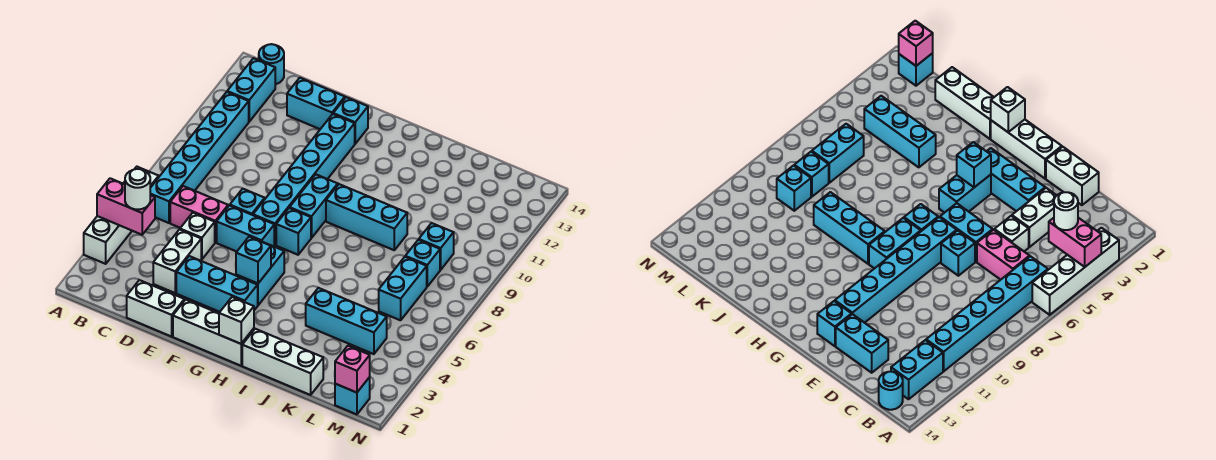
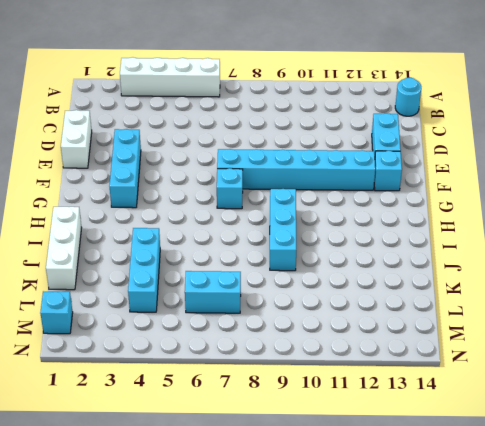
none -> cyan 1x6 brick [150,92,249,223]
none -> cyan 1x2 brick [227,58,275,122]
none -> pink 1x2 brick [170,186,228,242]
none -> white 1x2 brick [153,229,201,293]

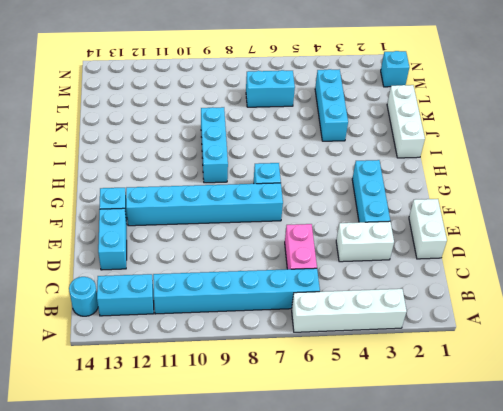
none -> white 1x1 brick [180,213,215,259]
none -> cyan 1x2 brick [217,205,274,252]
none -> cyan 1x1 brick [230,189,265,215]
none -> white 1x3 brick [173,299,254,366]

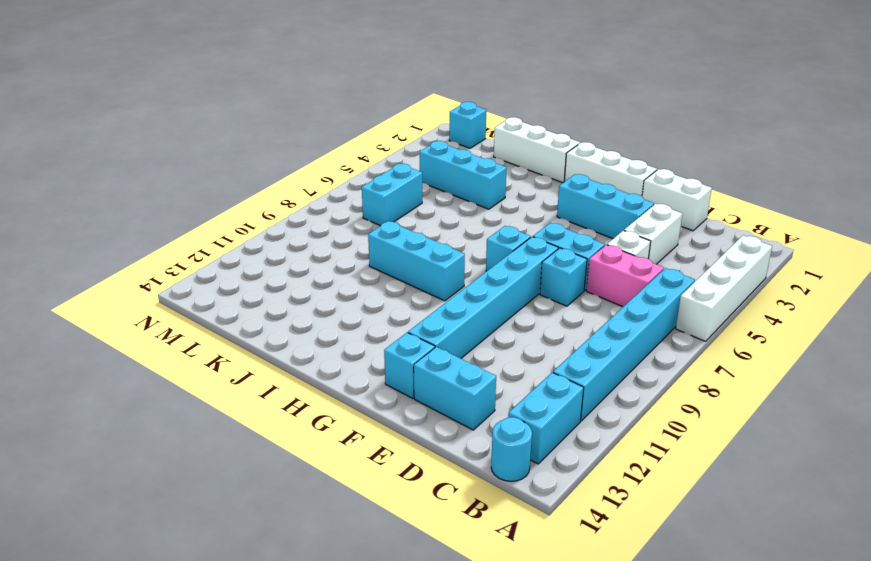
none -> cyan 1x2 brick [236,242,284,305]
none -> cyan 1x2 brick [290,175,338,238]
none -> cyan 1x1 brick [405,240,440,286]
none -> cyan 1x1 brick [419,223,454,270]

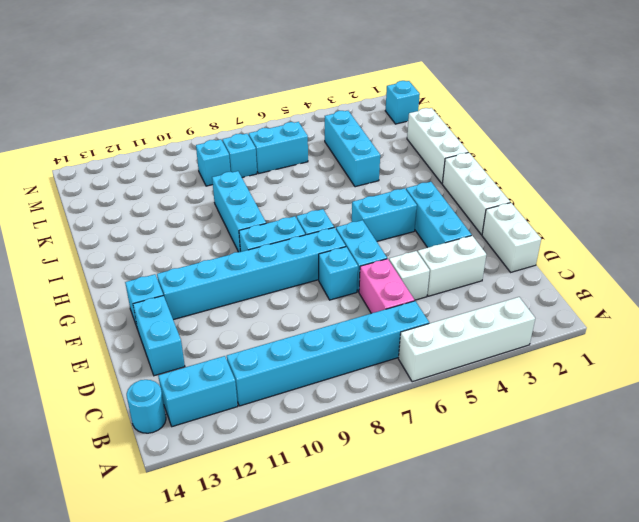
none -> pink 1x2 brick [97,178,155,235]
none -> cyan 1x1 brick [236,237,271,284]
none -> white 1x1 brick [219,297,254,344]
none -> pink 1x1 brick [335,346,370,393]

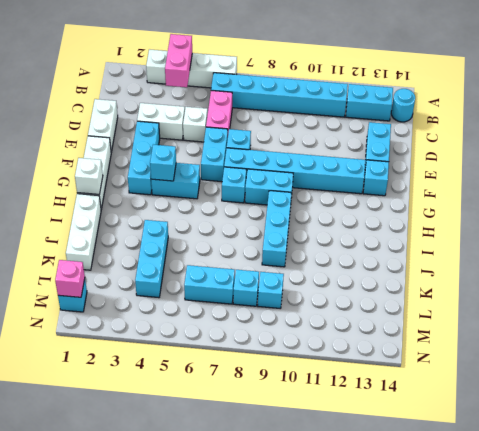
none -> white 1x1 round brick [125,169,150,210]

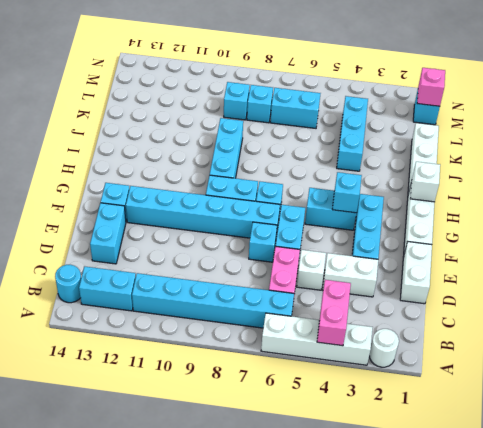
white 1x1 round brick [369,329,399,367] -> white 1x1 round brick moved to [125,169,150,210]

